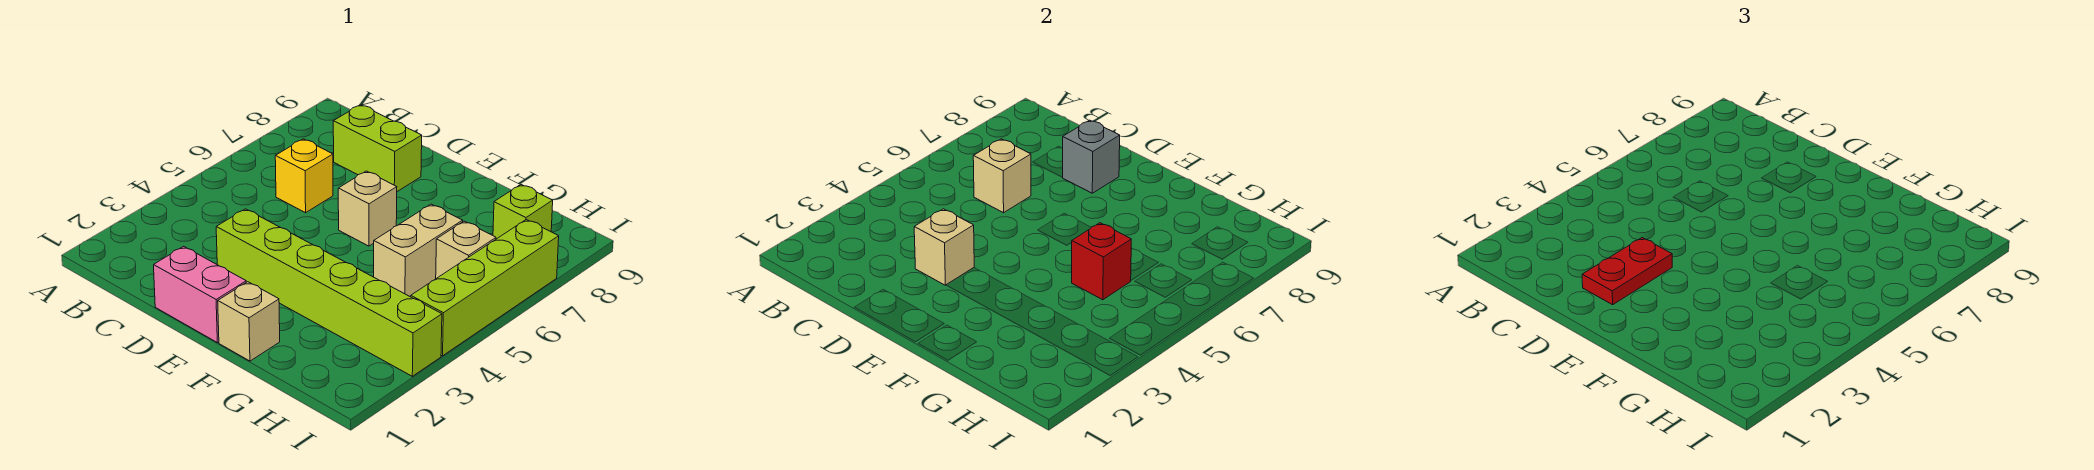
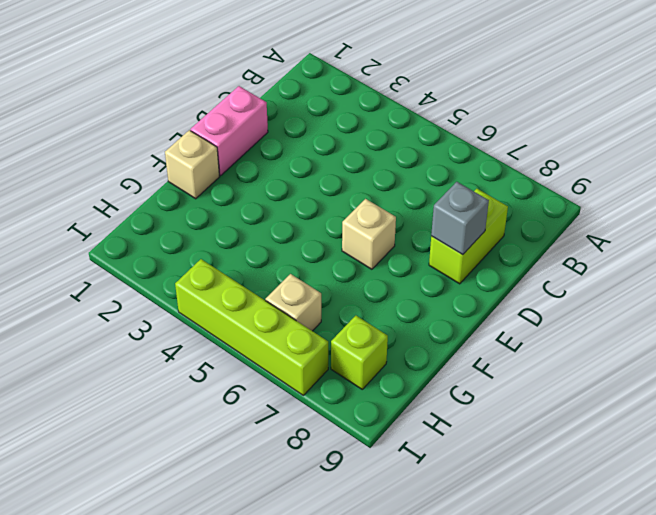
none -> yellow 1x1 brick [275,139,333,213]
none -> lime 1x6 brick [216,209,442,376]
none -> tan 1x2 brick [374,204,463,296]

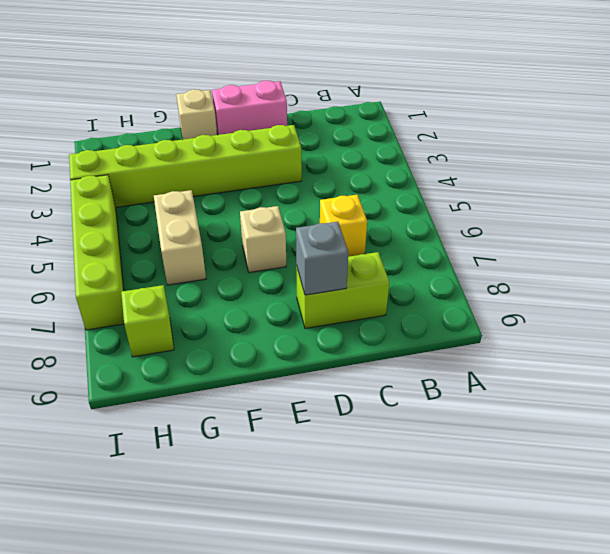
none -> tan 1x1 brick [436,221,496,278]
none -> tan 1x1 brick [973,139,1031,213]
none -> tan 1x1 brick [914,209,974,285]

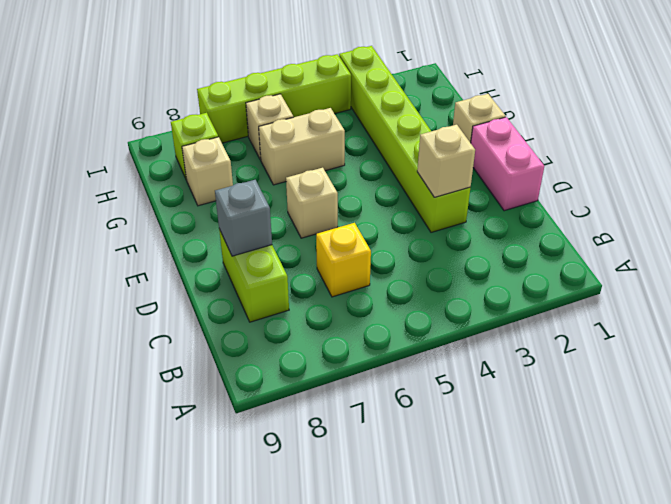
tan 1x1 brick [182,137,233,206] -> tan 1x1 brick moved to [973,139,1031,213]
none -> red 1x1 brick [1071,223,1131,300]
none -> red 1x2 plate [1582,238,1672,305]

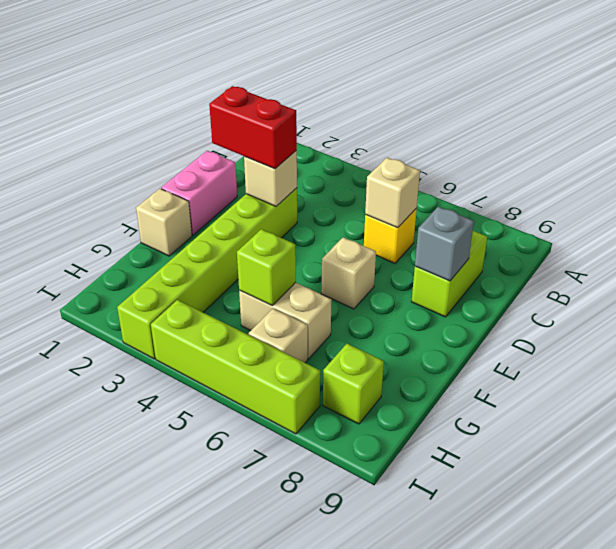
red 1x2 brick [209,86,297,169] -> red 1x2 plate [1582,238,1672,305]
lime 1x1 brick [237,229,296,305] -> red 1x1 brick [1071,223,1131,300]

